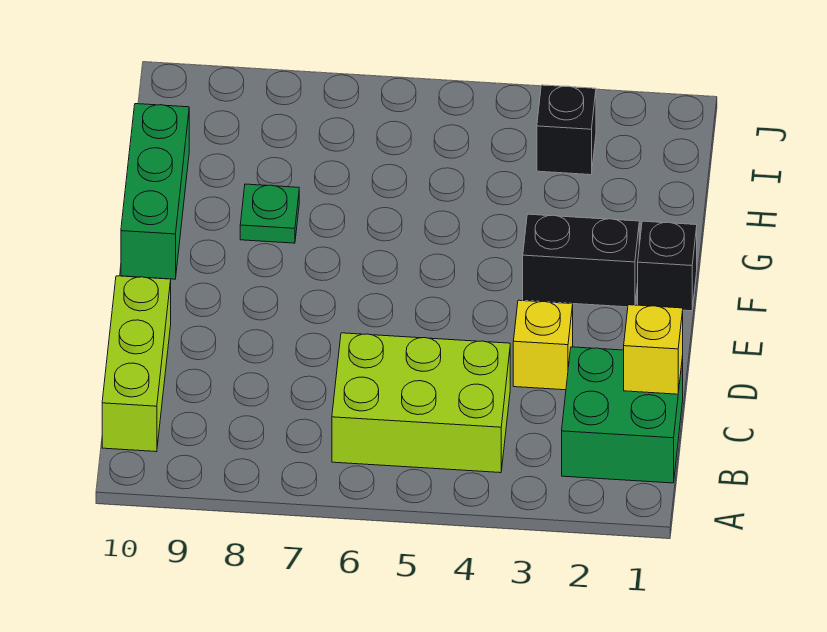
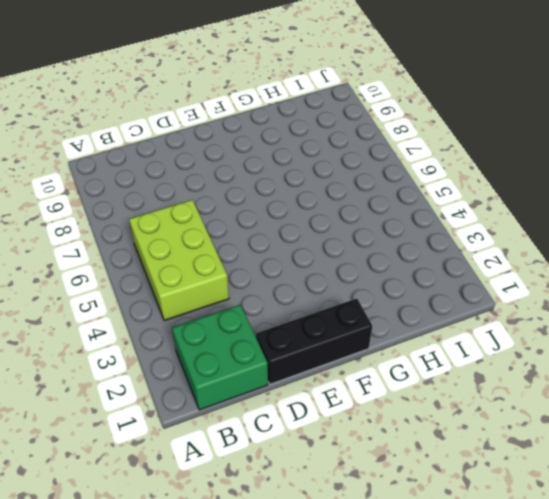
black 1x3 brick [256,298,373,384] -> black 1x1 brick [638,221,697,311]
none -> lime 1x3 brick [102,276,171,452]
none -> yellow 1x1 brick [513,300,573,390]

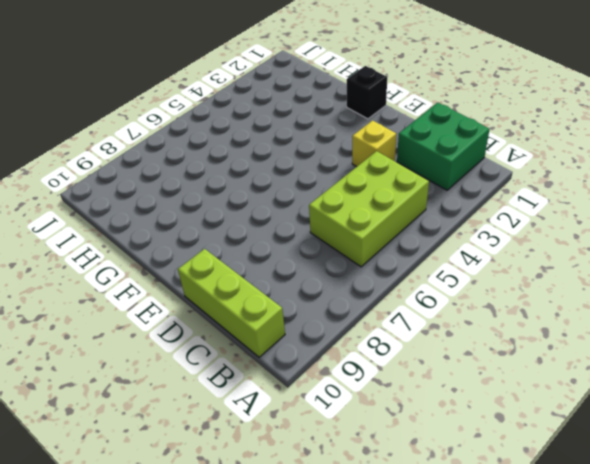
none -> black 1x2 brick [523,214,639,307]
none -> green 1x3 brick [121,104,189,279]

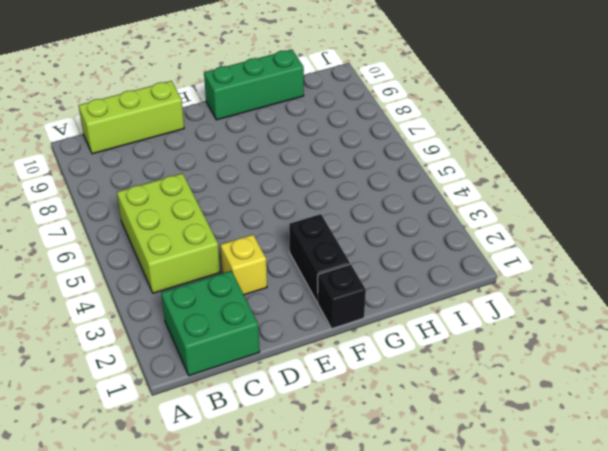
none -> green 1x1 plate [240,184,299,243]
none -> black 1x1 brick [537,85,596,175]

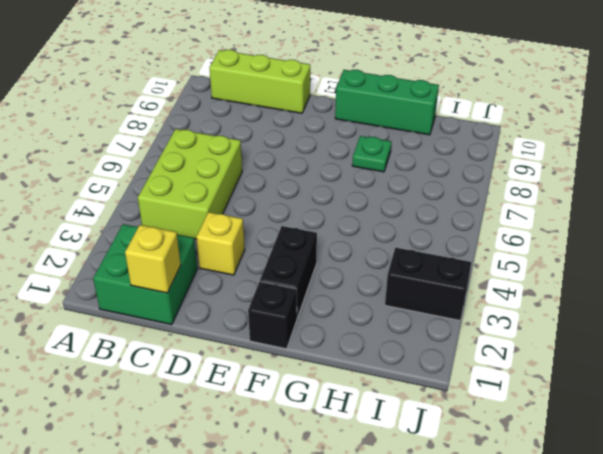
black 1x2 brick [385,247,472,320] -> black 1x1 brick [537,85,596,175]

